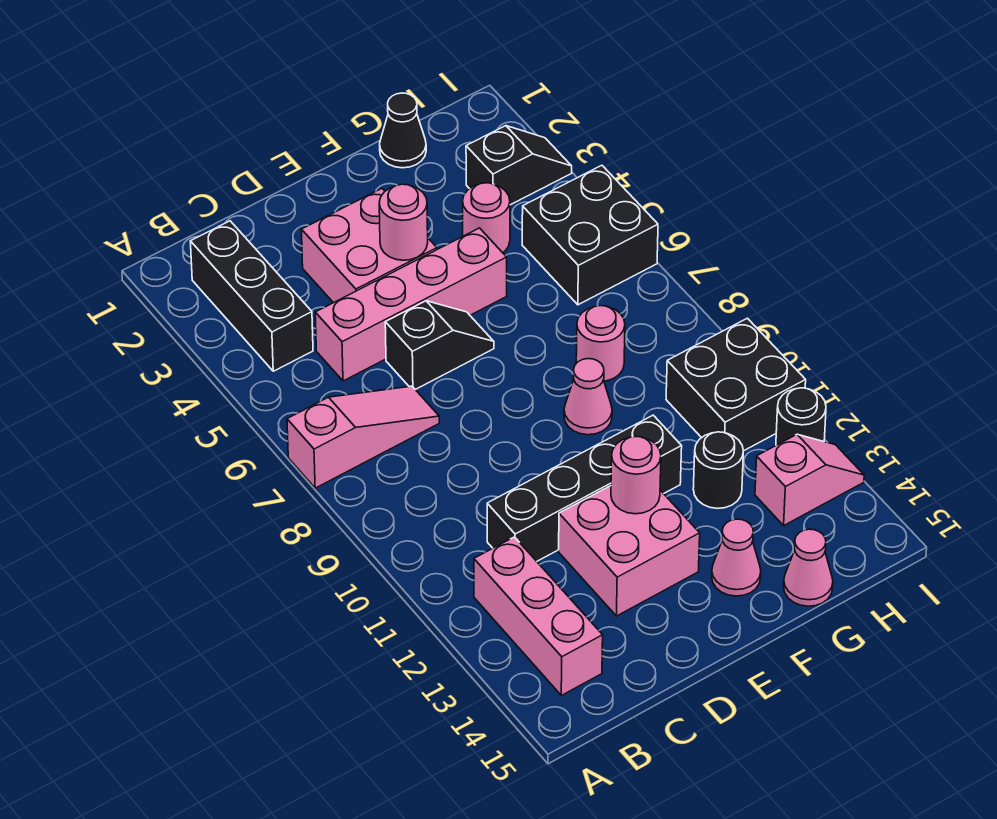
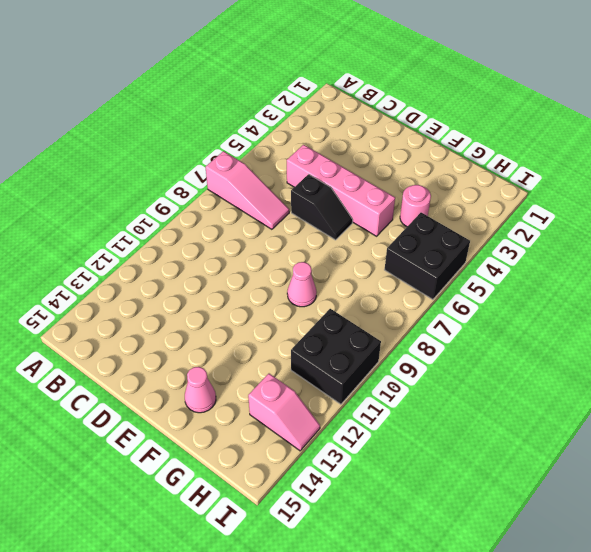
none -> black 1x3 brick [190,221,313,371]
none -> pink 1x3 brick [474,537,603,695]
none -> black 1x4 brick [487,415,682,561]

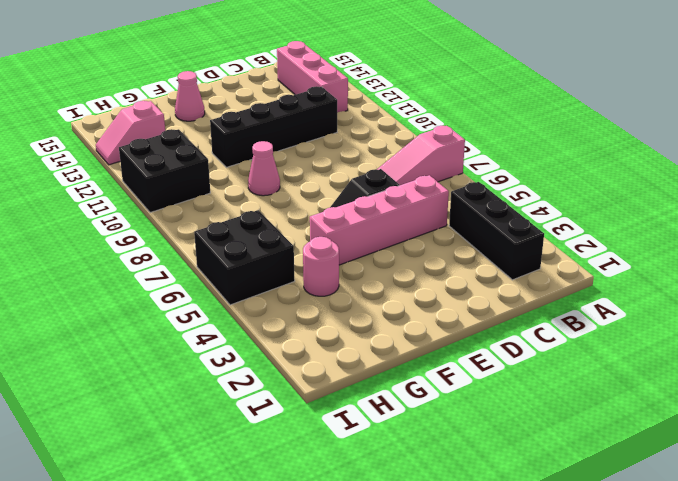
none -> pink 2x2 brick [301,189,437,303]
none -> pink 2x2 brick [559,486,700,616]
none -> black 1x1 cone [380,93,426,168]

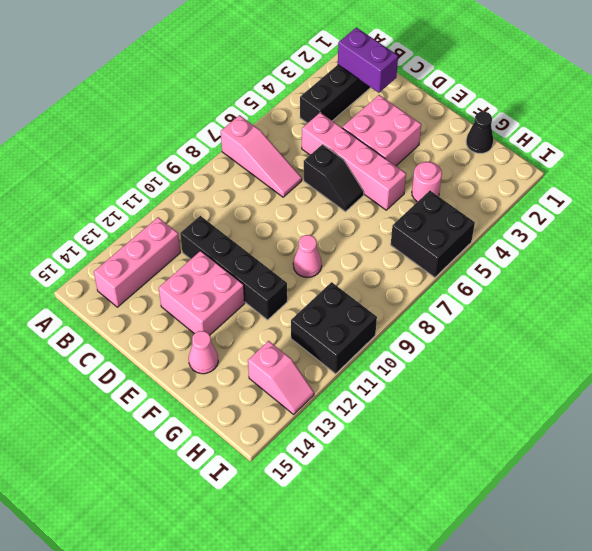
purple 1x2 brick [338,27,398,93] -> none
none -> pink 1x1 round brick [576,306,625,381]
none -> black 1x1 round brick [693,432,743,509]
none -> pink 1x1 cone [784,529,833,606]

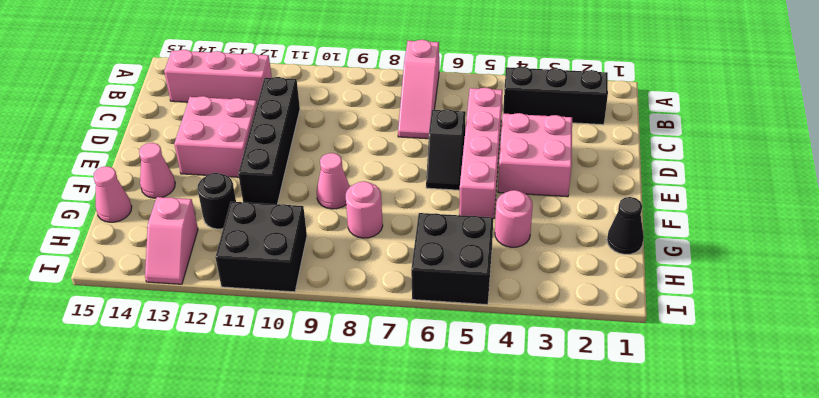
none -> black 1x2 slope [466,126,572,205]
none -> black 1x1 round brick [776,388,826,445]
none -> pink 1x1 round brick [379,184,428,260]

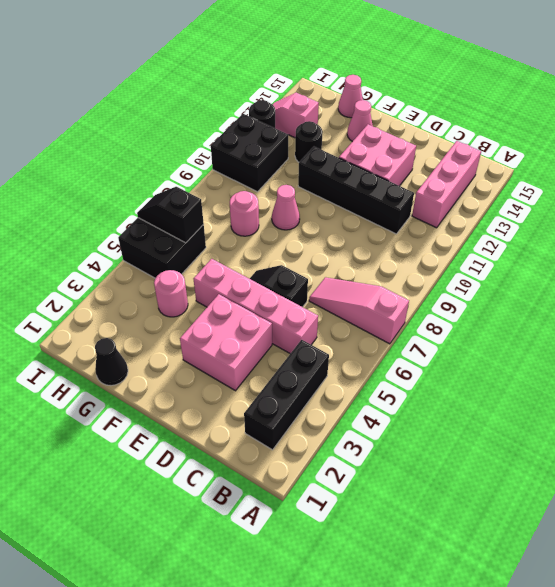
black 1x2 slope [137,187,204,243] -> black 1x2 slope moved to [466,126,572,205]
none -> pink 1x1 round brick [379,184,428,260]
none -> pink 1x1 round brick [611,437,661,514]

